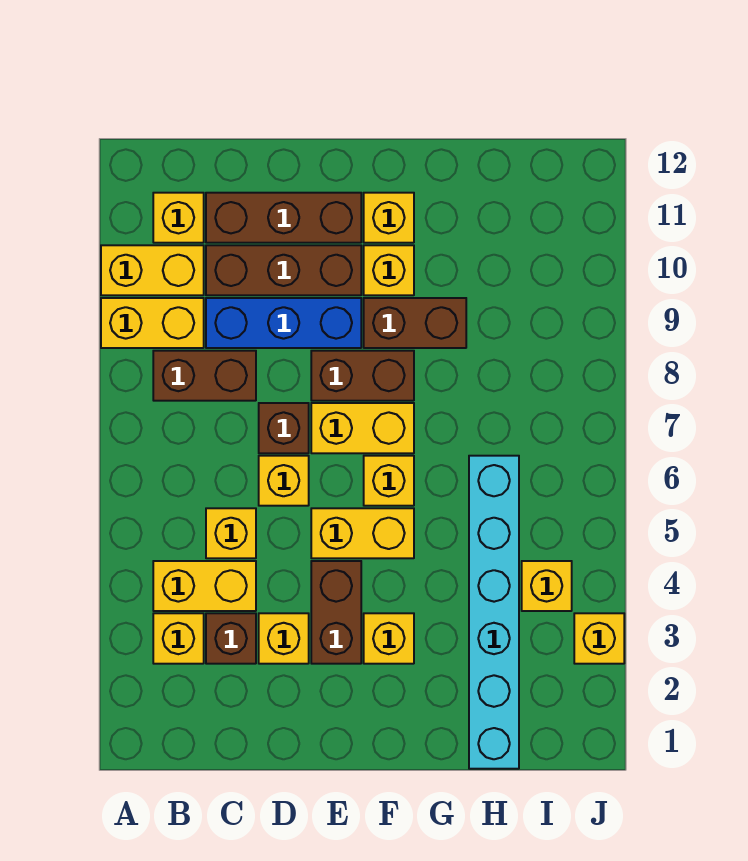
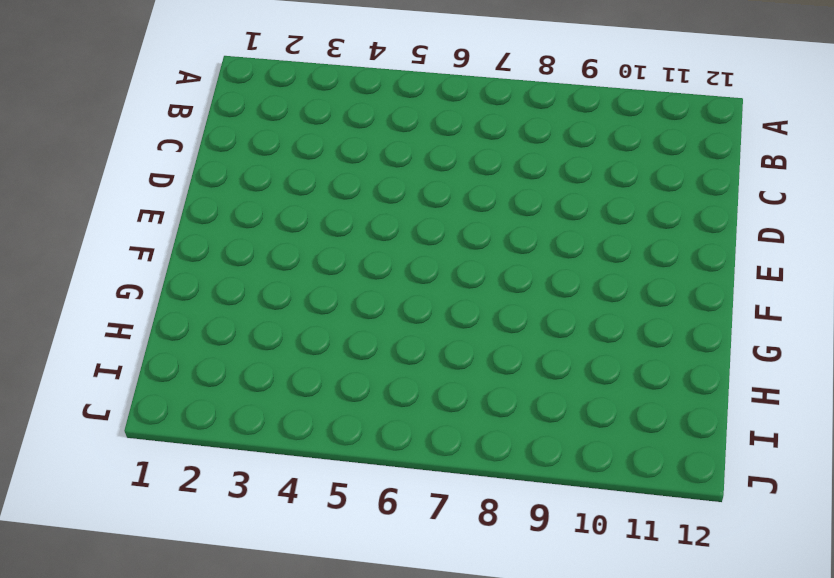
none -> yellow 1x2 brick [101,298,204,348]
none -> yellow 1x2 brick [101,245,204,295]
none -> yellow 1x1 brick [153,613,204,664]

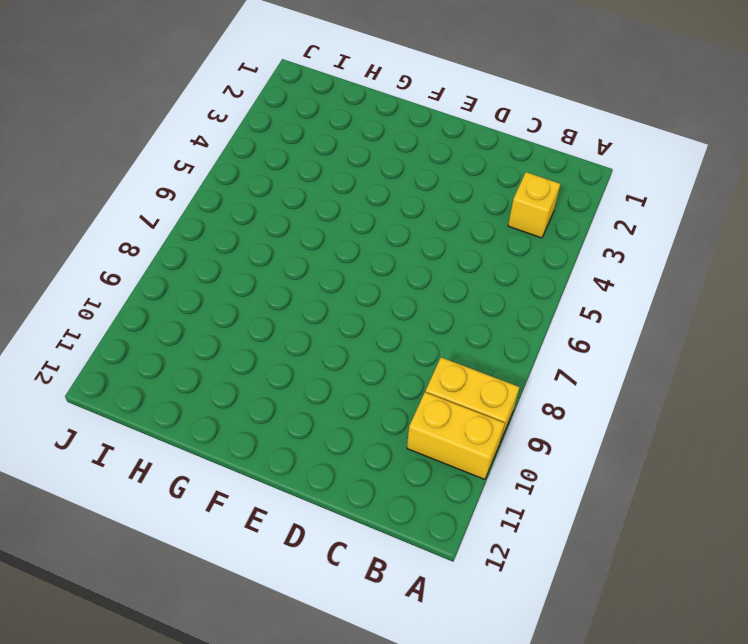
none -> yellow 1x2 brick [153,561,256,611]
none -> brown 1x2 brick [153,351,256,401]
none -> yellow 1x1 brick [153,193,204,243]

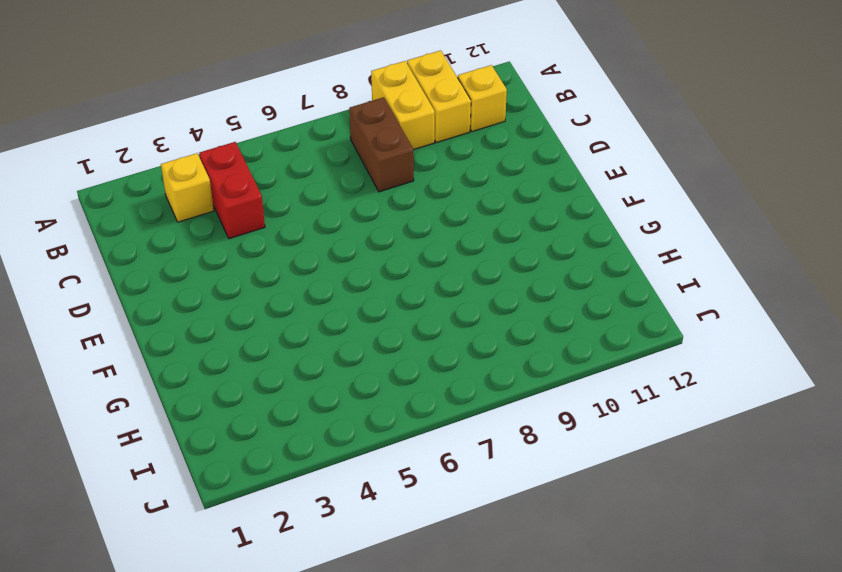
red 1x2 brick [199,142,265,239] -> yellow 1x2 brick [153,561,256,611]
none -> brown 1x1 brick [206,613,256,664]
none -> yellow 1x1 brick [206,508,256,558]
none -> blue 1x3 brick [206,298,361,348]

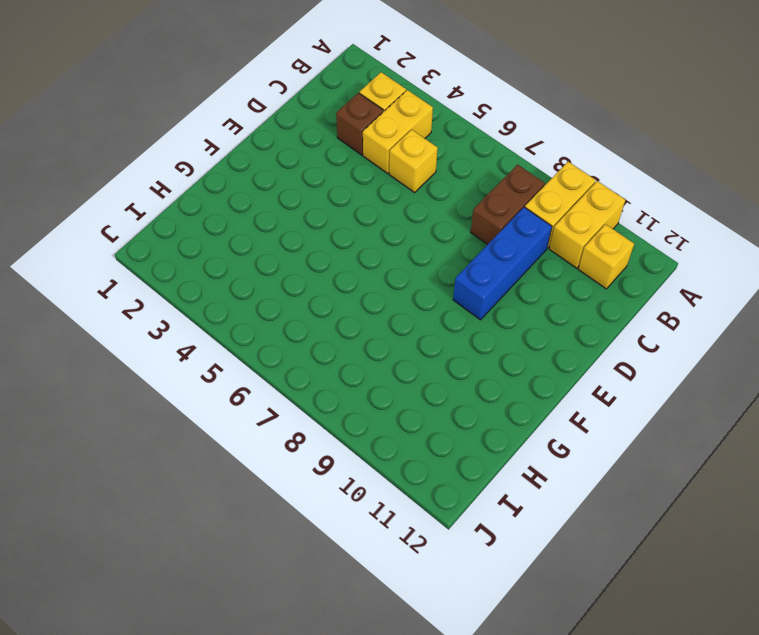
none -> brown 1x3 brick [206,245,361,295]
none -> brown 1x3 brick [206,193,361,243]
none -> yellow 1x1 brick [259,613,309,664]

